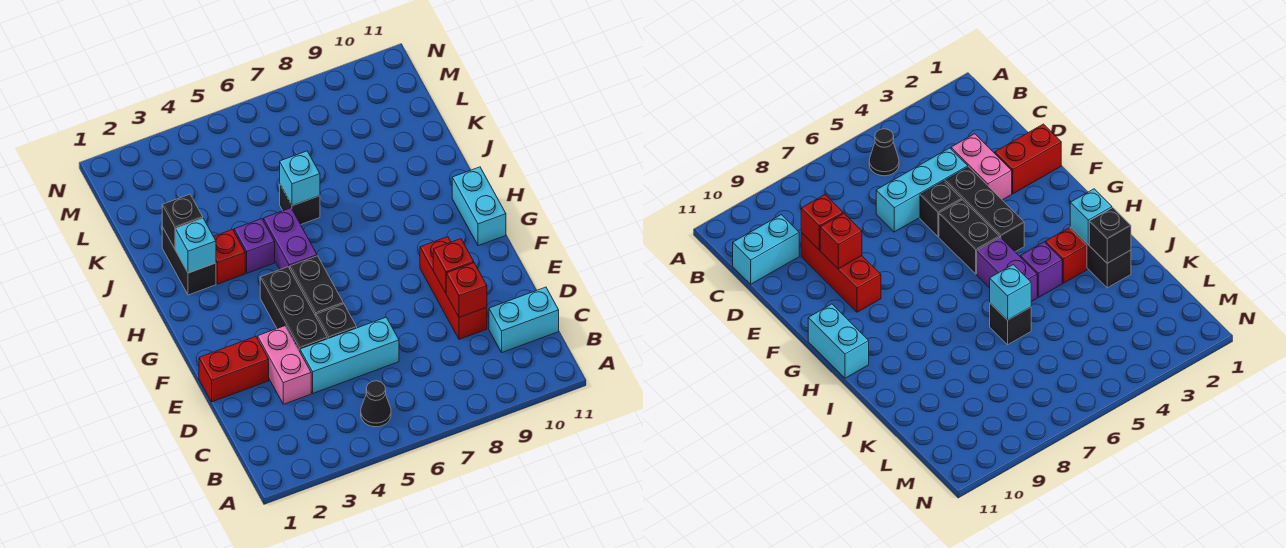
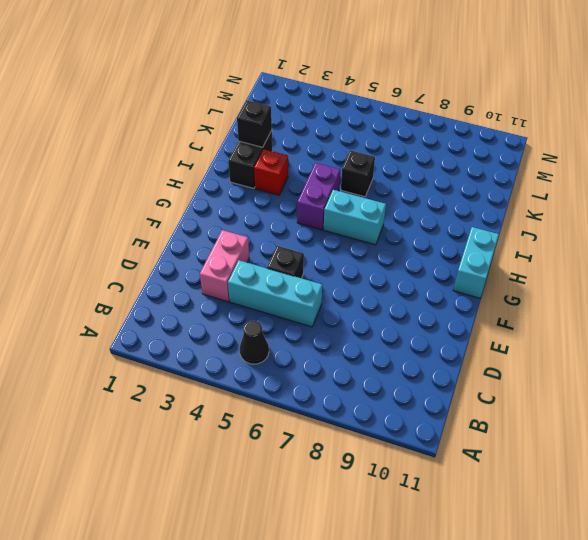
cyan 1x2 brick [324,190,386,245] -> cyan 1x2 brick moved to [489,287,559,352]
none -> red 1x3 brick [420,237,487,339]
none -> red 1x2 brick [199,337,269,402]
none -> black 1x3 brick [260,267,327,351]

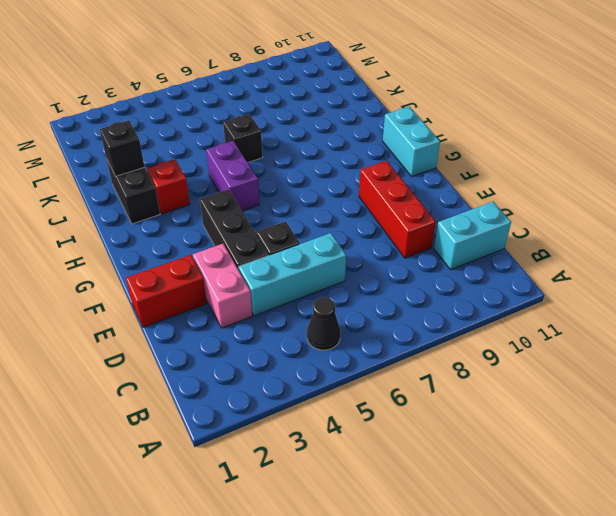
none -> black 1x2 brick [290,256,343,316]
none -> purple 1x1 brick [234,219,275,273]
none -> red 1x1 brick [446,263,487,318]

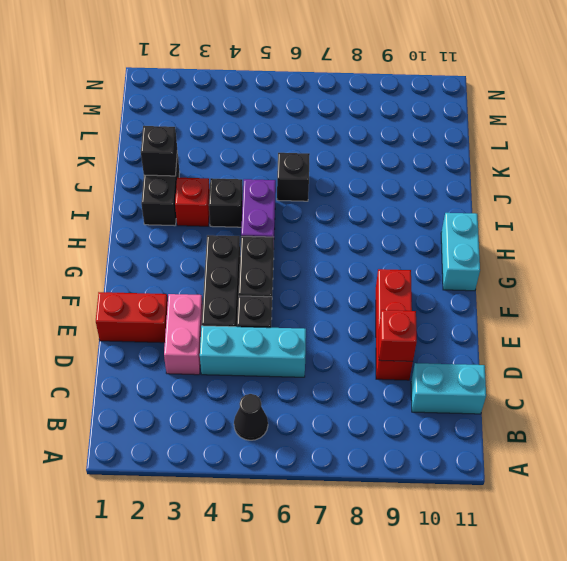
black 1x1 brick [209,178,243,227] -> purple 1x1 brick [234,219,275,273]
none -> red 1x1 brick [433,239,474,293]
none -> cyan 1x1 brick [176,218,216,273]
none -> cyan 1x1 brick [280,151,320,206]

